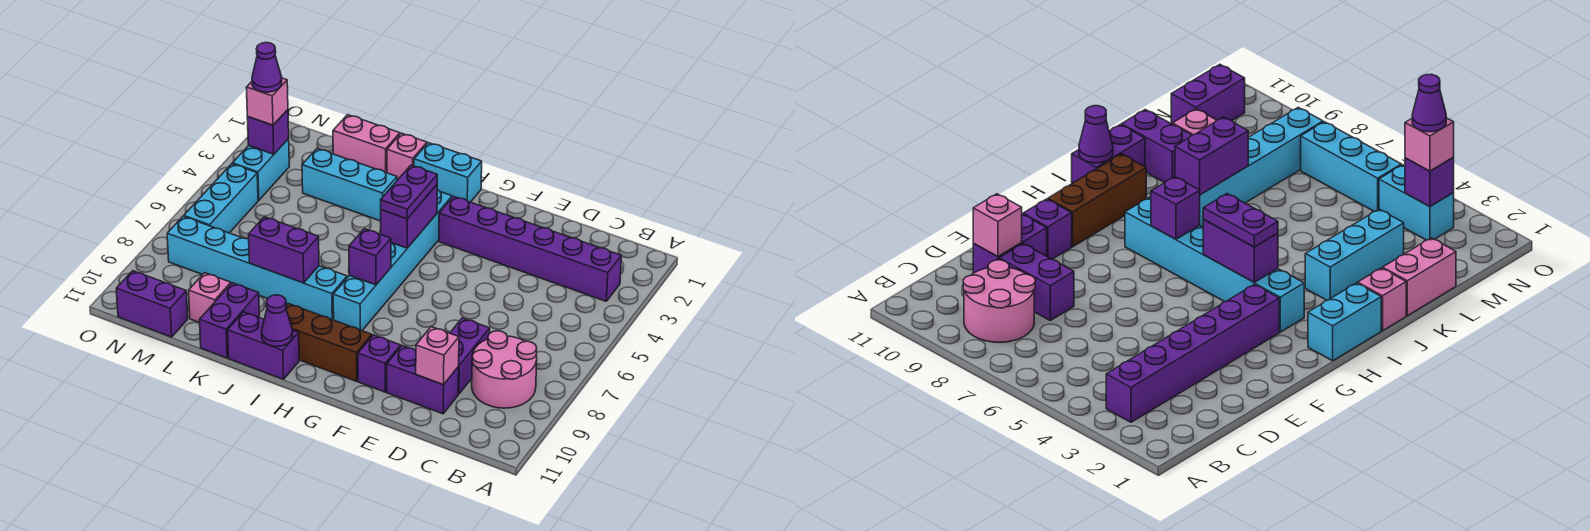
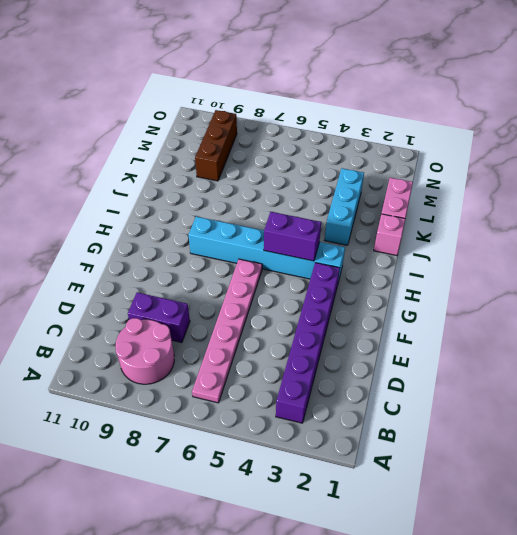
pink 1x6 plate [192,259,262,403] -> none
brown 1x3 brick [195,110,237,181] -> brown 1x3 brick moved to [286,304,372,381]
none -> purple 1x2 brick [387,346,459,414]
none -> purple 1x1 brick [358,335,401,392]
none -> cyan 1x2 brick [414,143,482,202]

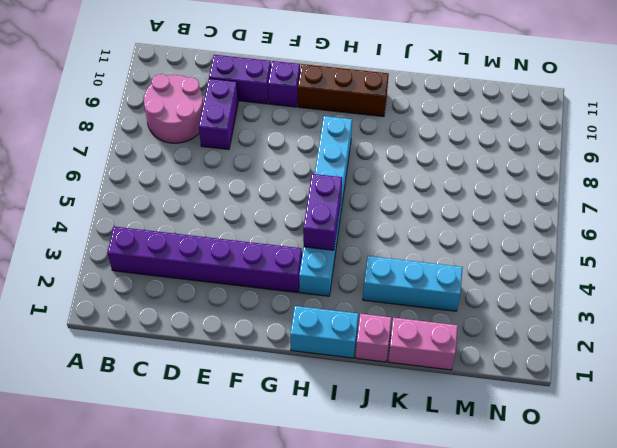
none -> cyan 1x6 brick [167,216,347,320]
none -> purple 1x2 brick [228,312,299,379]
none -> purple 1x2 brick [199,283,259,358]

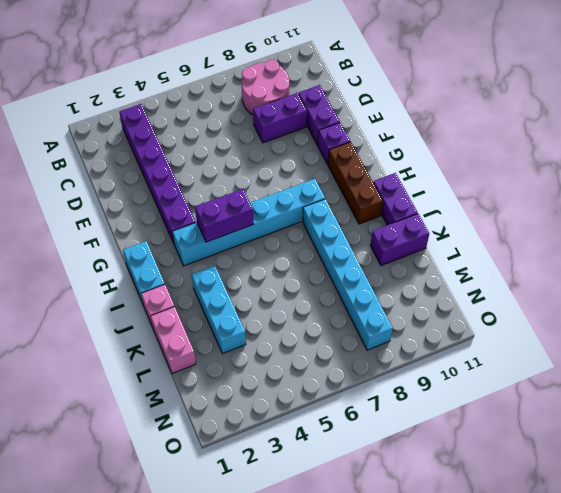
none -> pink 1x1 brick [189,273,231,323]
none -> purple 1x2 brick [116,271,188,337]
none -> cyan 1x2 brick [232,139,289,200]

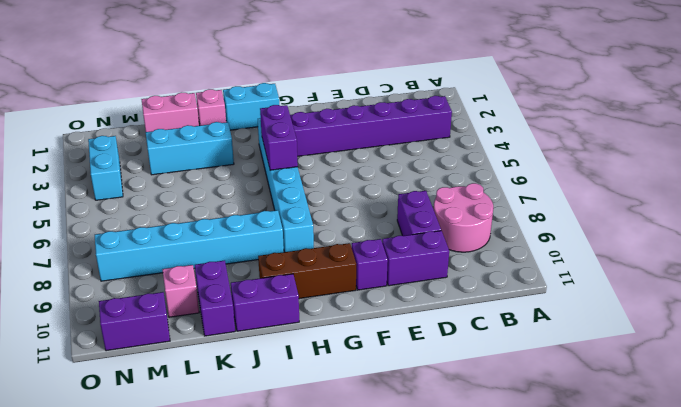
none -> cyan 1x3 brick [184,164,258,233]
none -> pink 1x1 brick [416,327,459,385]
none -> purple 1x1 brick [349,229,391,285]

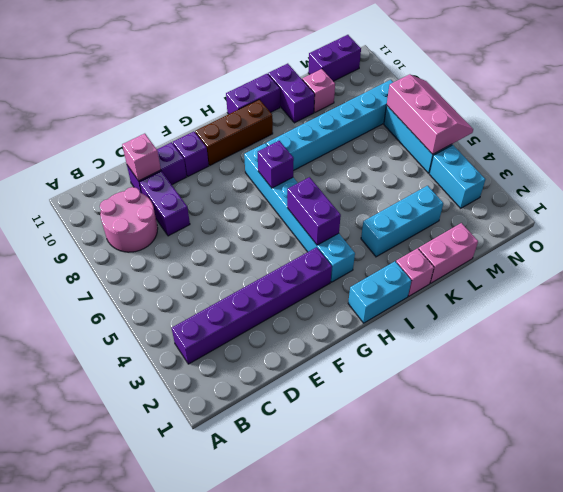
pink 2x3 slope [387,74,473,154] -> none
none -> purple 1x1 cone [262,295,293,346]
none -> purple 1x2 brick [248,217,319,283]
none -> purple 1x1 brick [247,110,289,154]

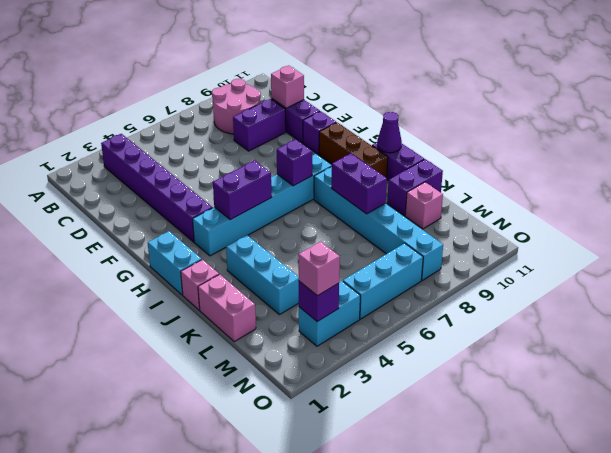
none -> purple 1x2 brick [116,271,188,337]
none -> purple 1x2 plate [381,165,437,219]
none -> purple 1x1 cone [252,43,282,92]

